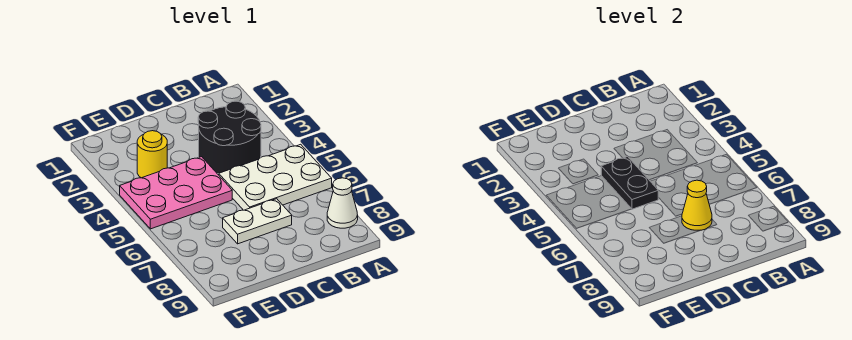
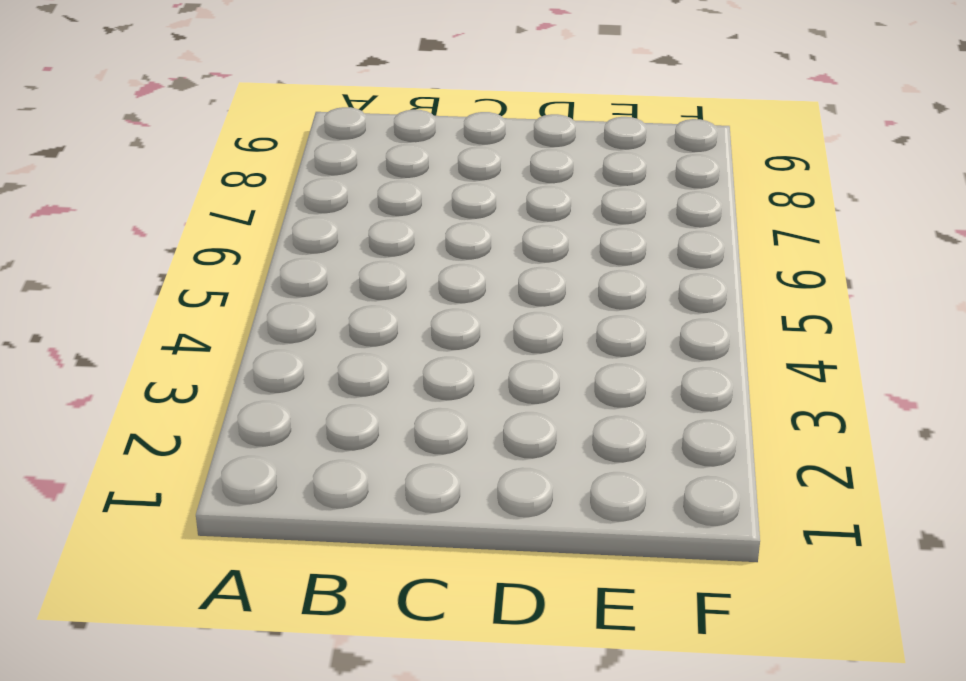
none -> white 2x3 plate [219,144,332,210]
none -> white 1x1 cone [327,178,358,228]

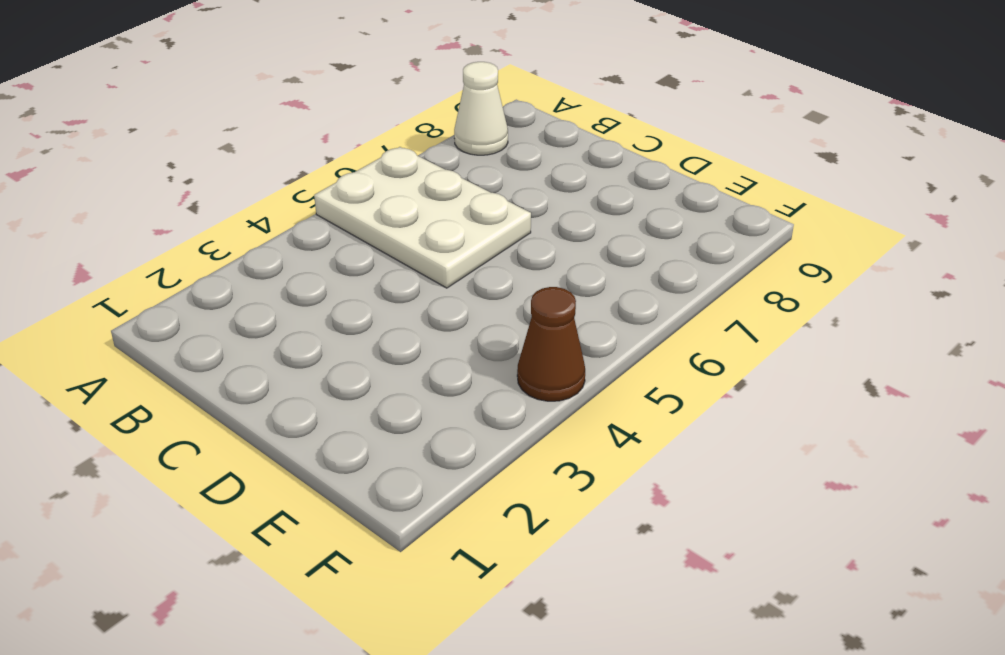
brown 1x1 cone [517,287,585,401] -> pink 2x3 plate [120,157,232,229]
none -> black 2x2 round brick [198,101,261,174]
none -> white 1x2 plate [223,199,292,244]

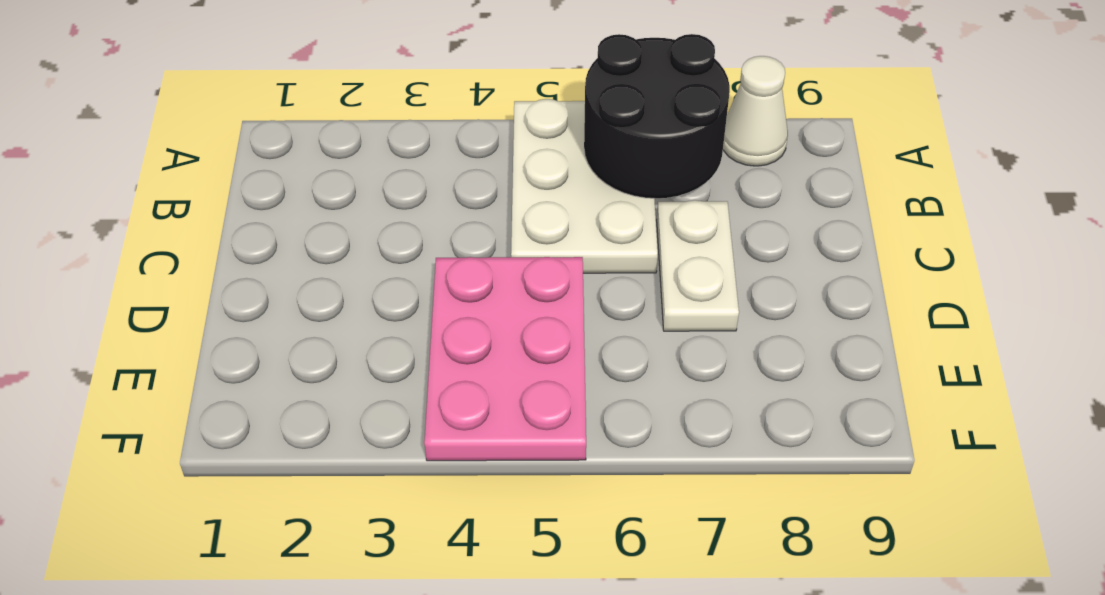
black 2x2 round brick [584,34,730,198] -> black 2x2 round brick moved to [198,101,261,174]
none -> yellow 1x1 round brick [137,131,167,178]
none -> yellow 1x1 cone [682,180,712,230]

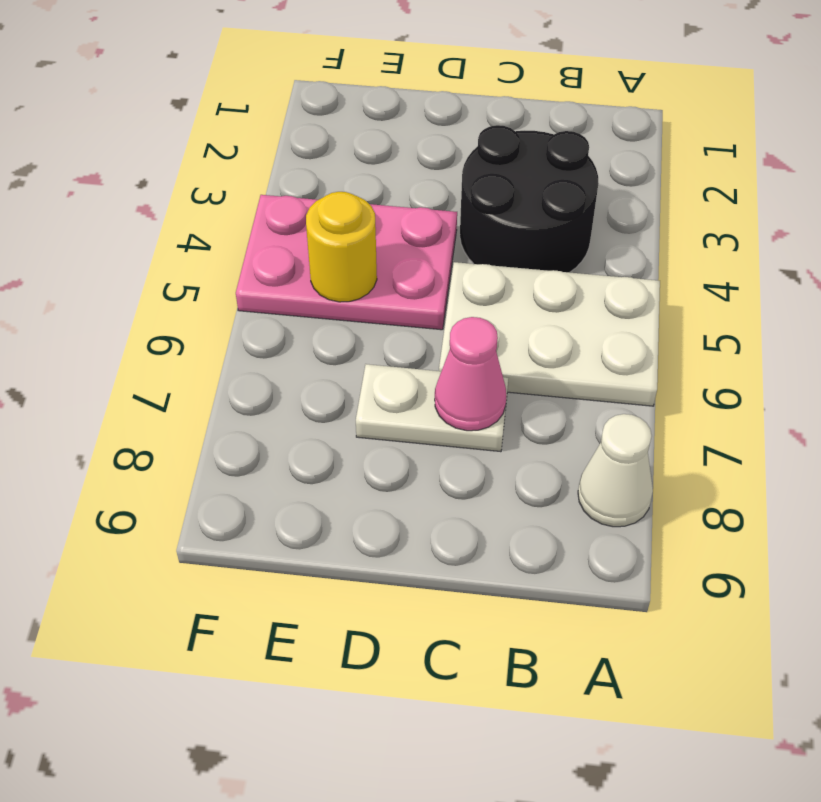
pink 1x1 cone [435,317,507,431] -> yellow 1x1 cone [682,180,712,230]
yellow 1x1 round brick [306,192,377,302] -> yellow 1x1 round brick moved to [137,131,167,178]
none -> black 1x2 plate [601,157,658,209]

